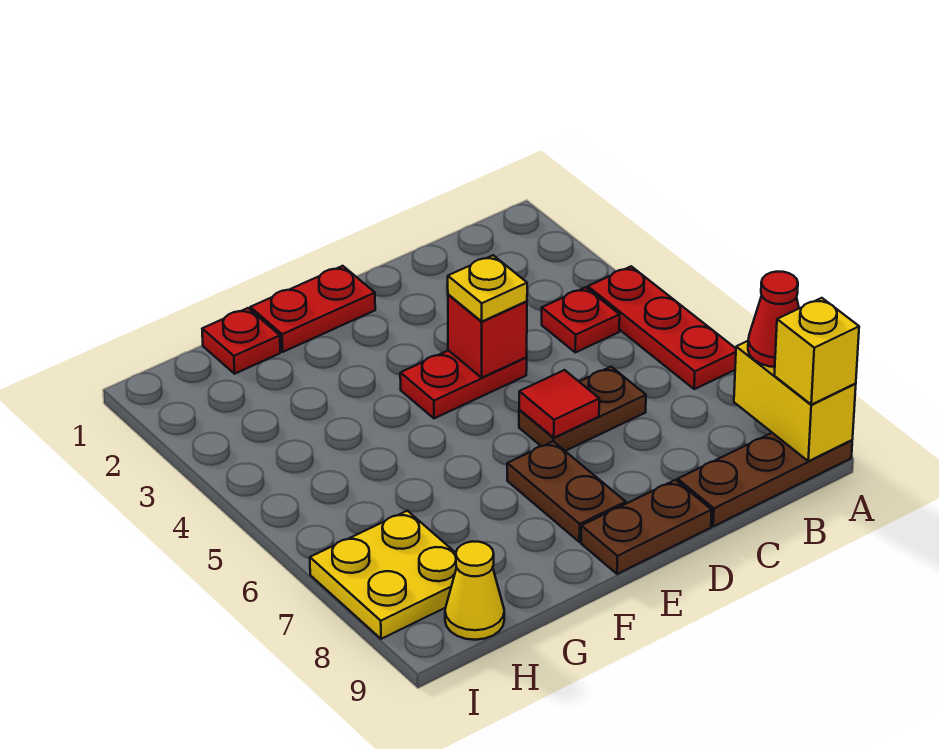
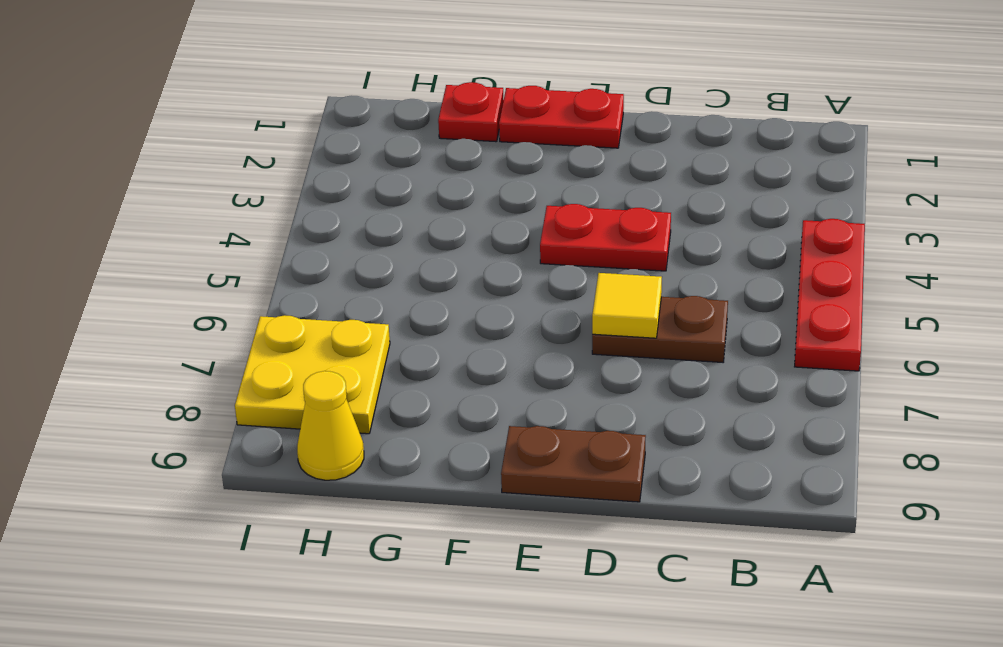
yellow 1x1 tile [592,273,662,338] -> red 1x1 tile [519,370,599,438]
none -> brown 1x3 plate [678,433,852,526]
none -> red 1x1 plate [542,287,620,352]
none -> brown 1x2 plate [507,441,626,542]

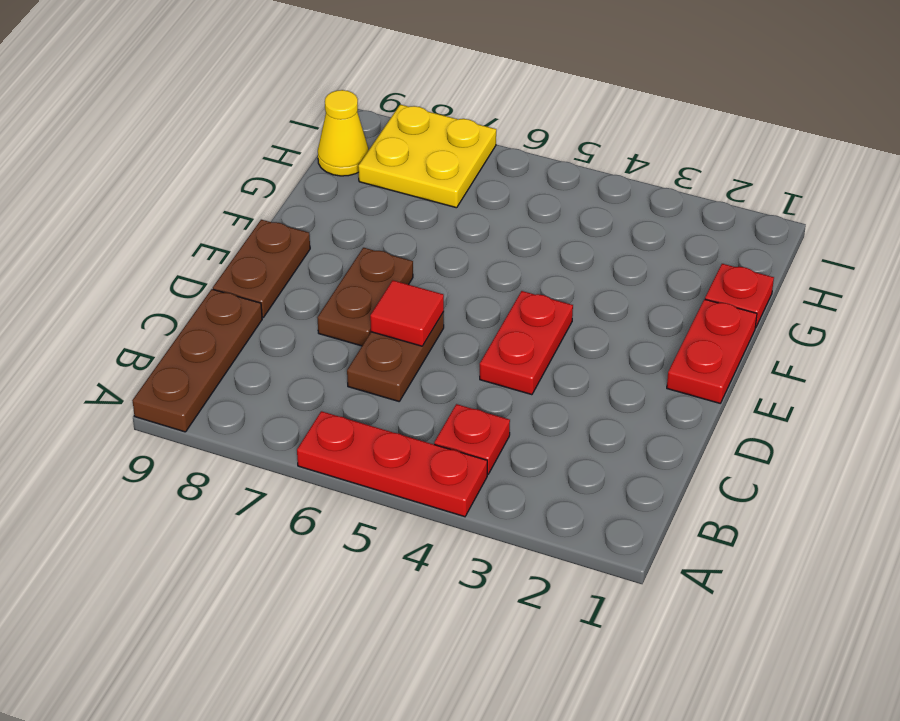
brown 1x2 plate [317,248,413,346] -> brown 1x2 plate turned to [507,441,626,542]
none -> yellow 1x2 brick [734,341,856,461]
none -> red 1x1 brick [448,294,527,378]
none -> red 1x1 cone [748,272,799,367]

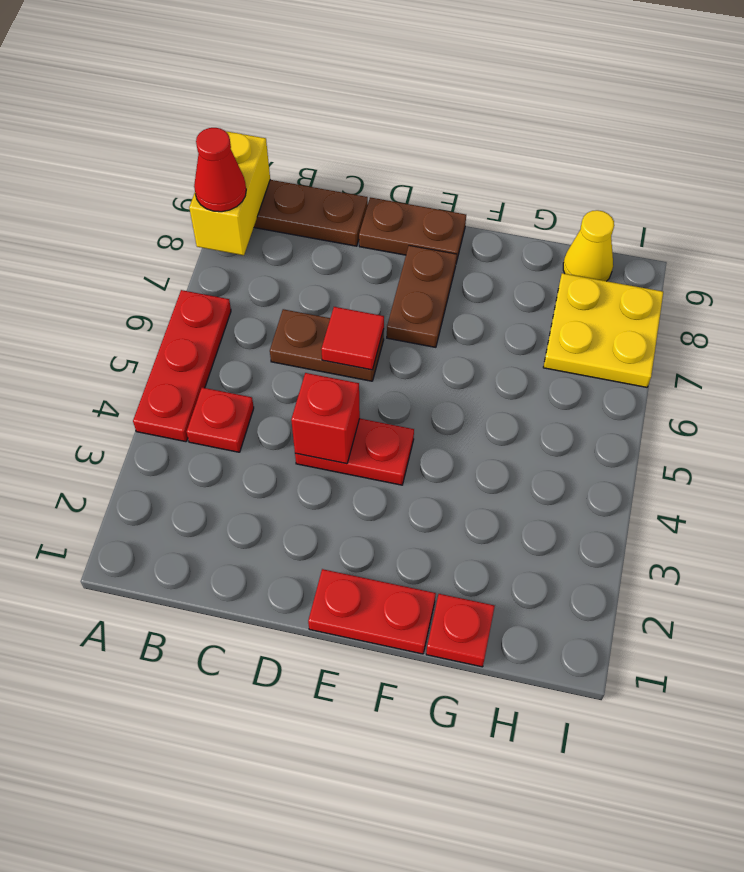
none -> yellow 1x1 brick [774,298,859,405]
none -> yellow 1x1 plate [448,255,527,321]

